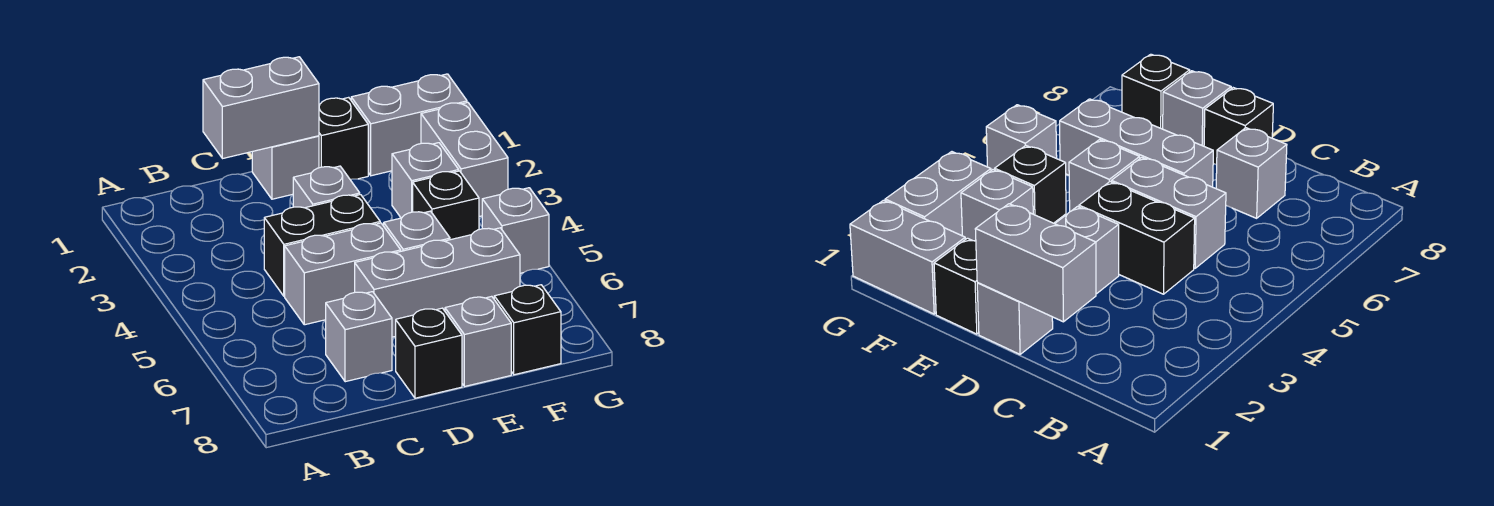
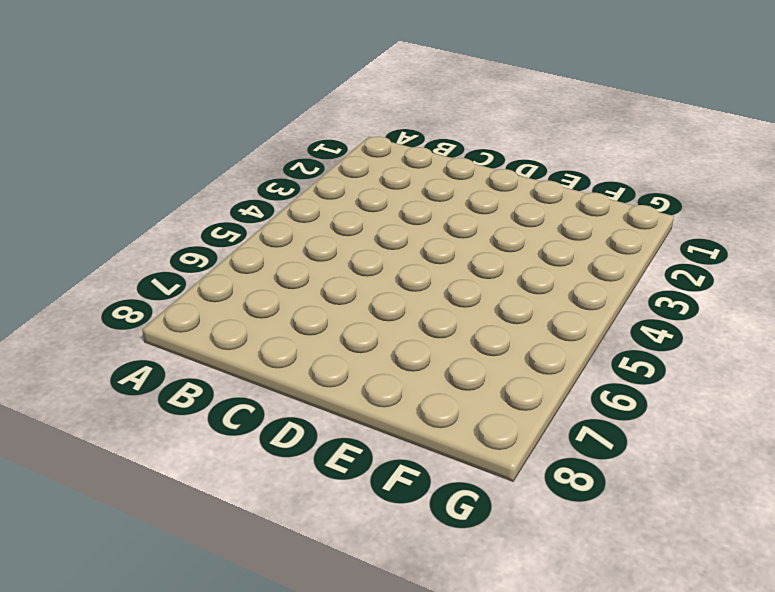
none -> black 1x2 brick [264,195,380,296]
none -> grey 1x2 brick [285,223,401,325]
none -> grey 1x1 brick [326,292,392,382]

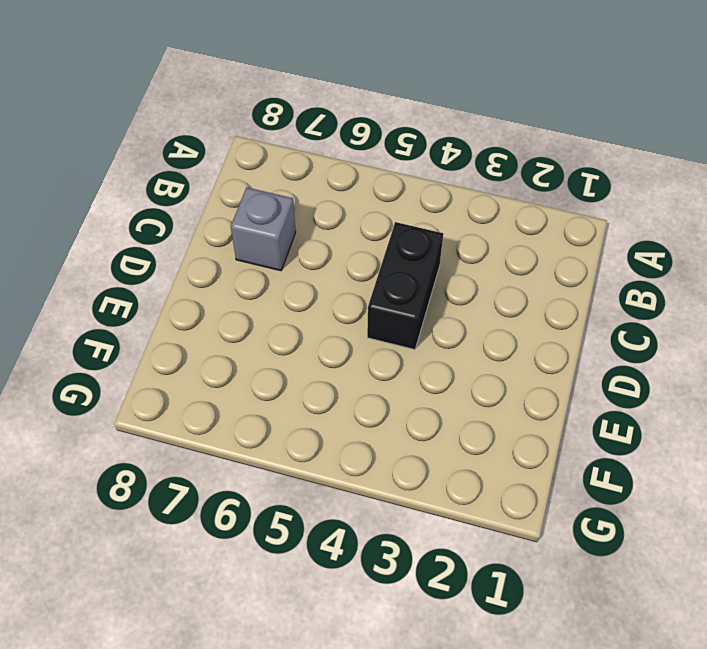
none -> grey 1x2 brick [285,223,401,325]
none -> grey 1x1 brick [252,136,319,199]
none -> grey 1x1 brick [293,166,360,208]

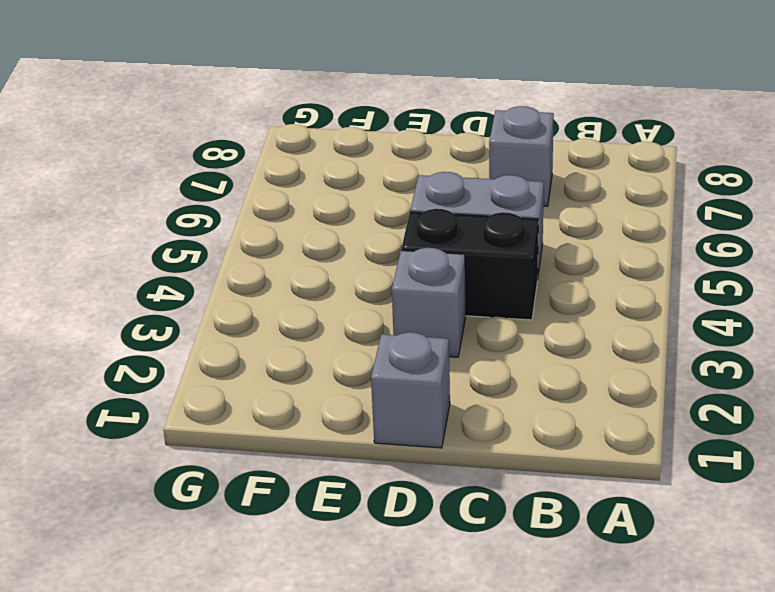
none -> grey 1x3 brick [355,228,520,337]
none -> black 1x1 brick [395,308,462,398]
none -> black 1x1 brick [319,97,368,180]

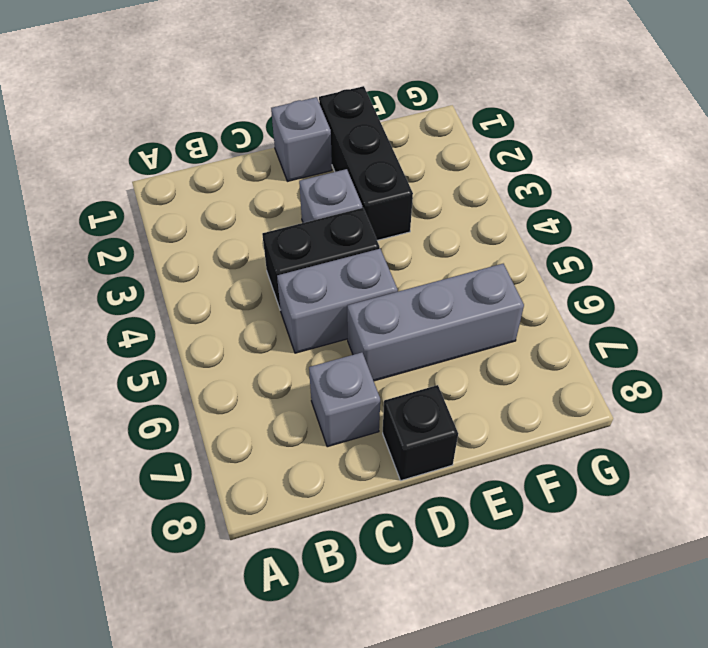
black 1x3 brick [319,86,413,240] -> black 1x1 brick [319,97,368,180]
none -> grey 1x1 brick [384,211,450,251]
none -> grey 1x1 brick [445,296,511,387]
none -> grey 1x2 brick [351,74,467,176]

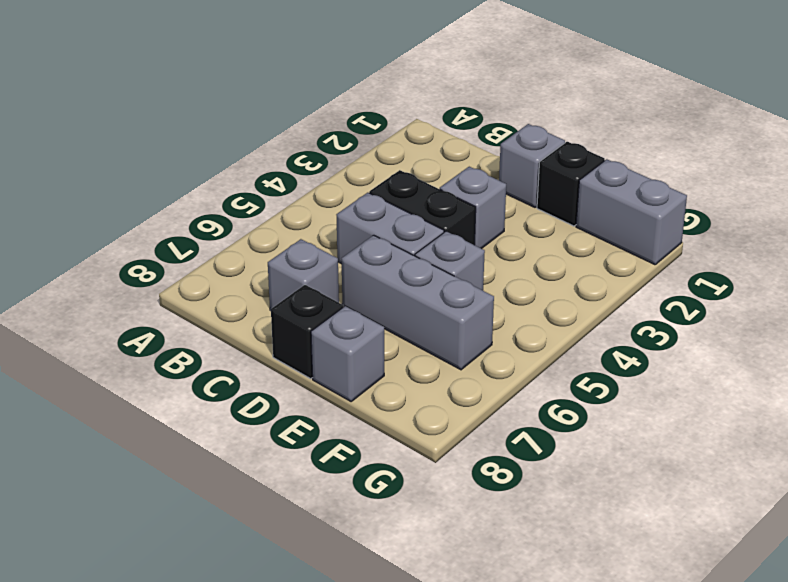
none -> grey 1x1 brick [392,143,459,218]
none -> black 1x1 brick [413,171,479,240]
none -> black 1x1 brick [494,285,561,375]

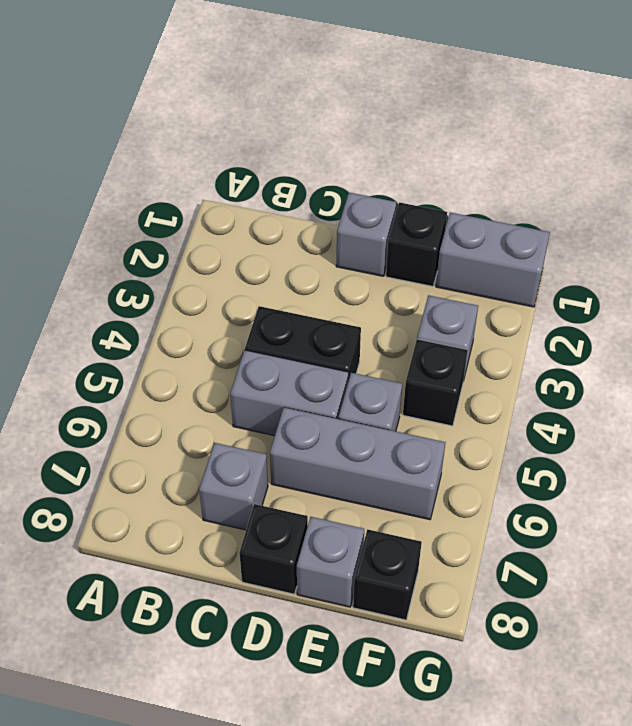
none -> grey 1x1 brick [293,166,360,208]
none -> grey 1x2 brick [421,102,508,217]
none -> grey 1x1 brick [482,188,549,273]

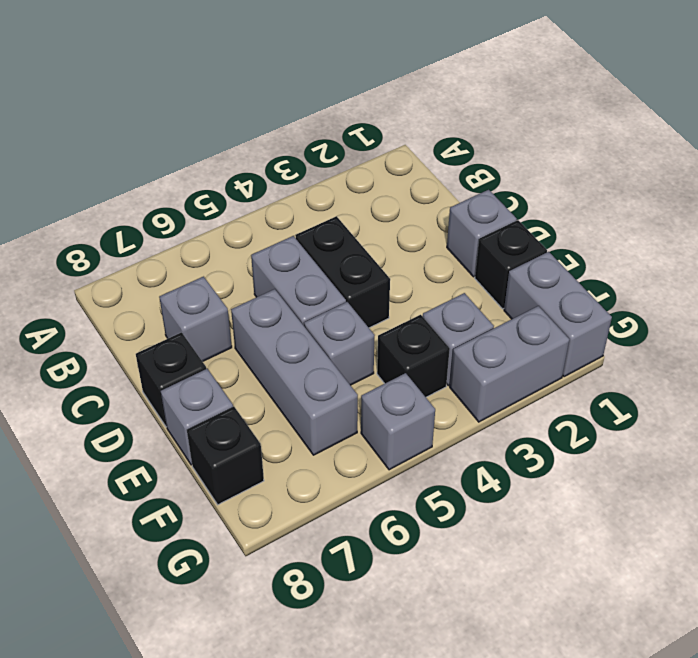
none -> grey 1x1 brick [293,166,360,208]
none -> grey 1x2 brick [203,57,319,159]

